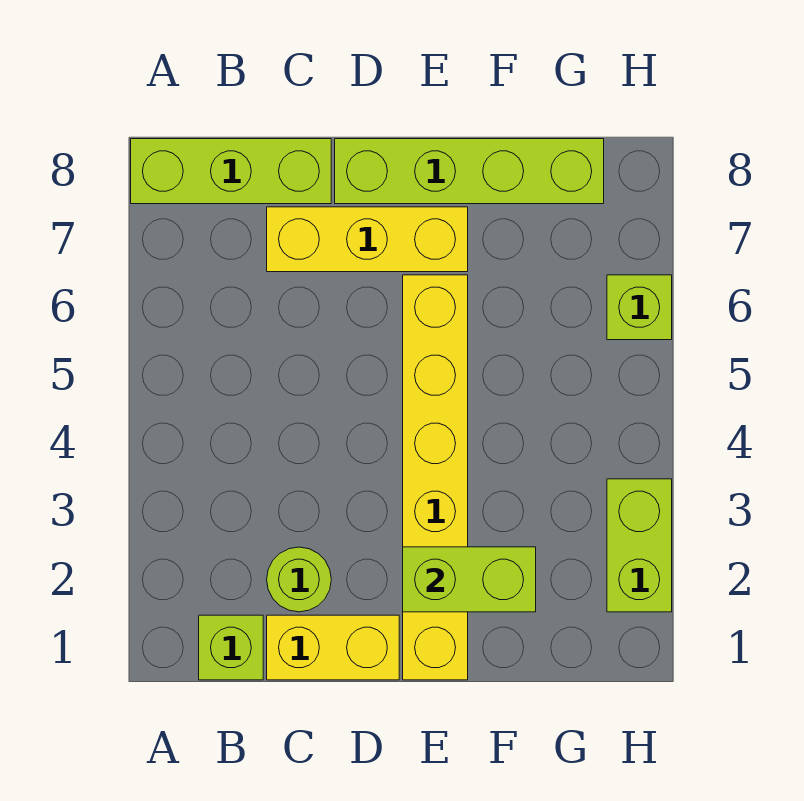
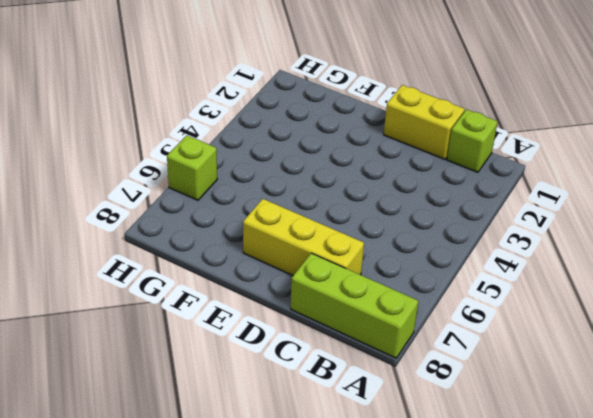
none -> lime 1x1 round brick [267,547,331,612]
none -> lime 1x4 brick [335,139,604,204]

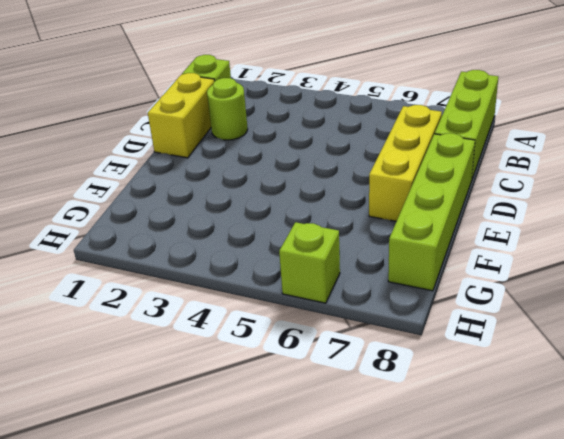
none -> yellow 1x6 brick [403,275,468,680]
none -> lime 1x2 brick [607,479,672,612]

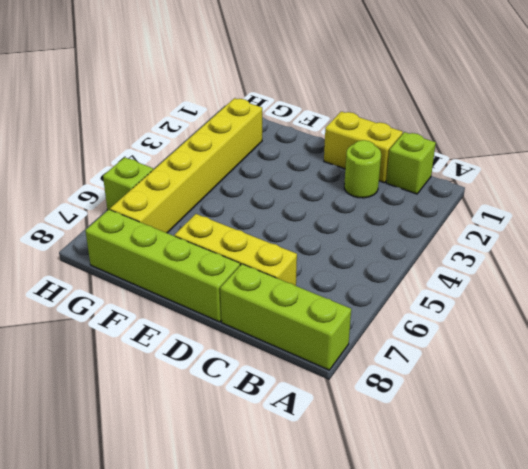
yellow 1x6 brick [110,98,262,233] -> yellow 1x6 brick moved to [403,275,468,680]
none -> lime 1x2 brick [607,479,672,612]
none -> lime 1x2 brick [403,547,536,612]

